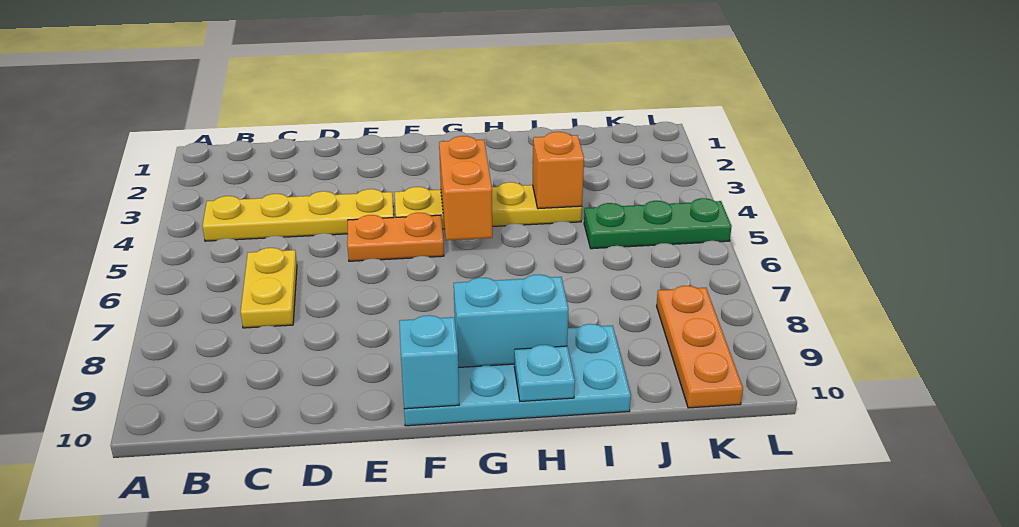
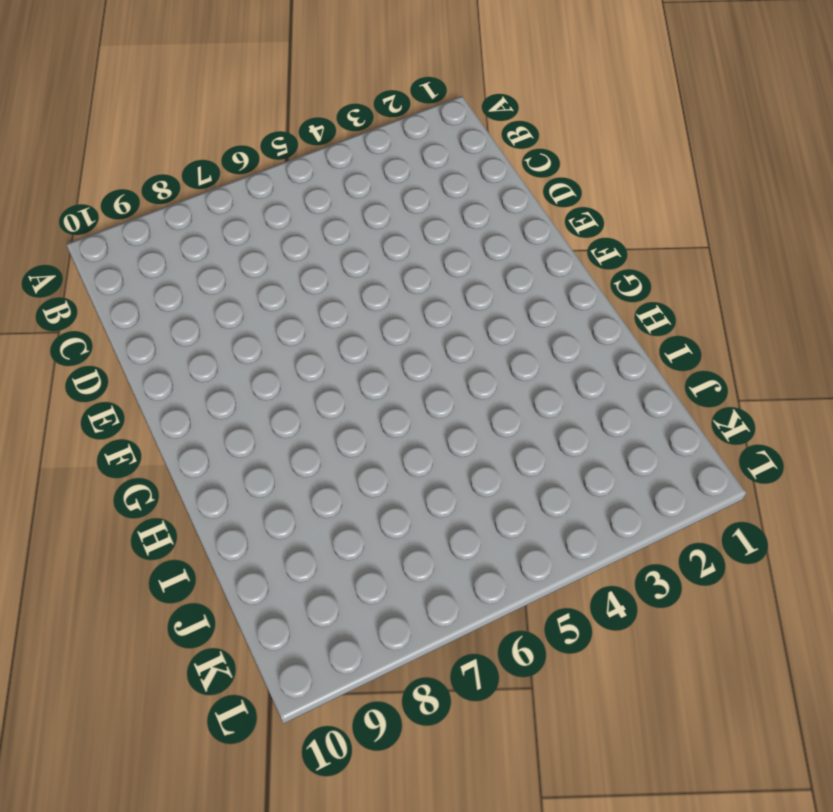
none -> yellow 1x4 plate [202,189,394,241]
none -> yellow 1x2 plate [241,248,297,328]
none -> orange 1x2 plate [347,213,444,261]

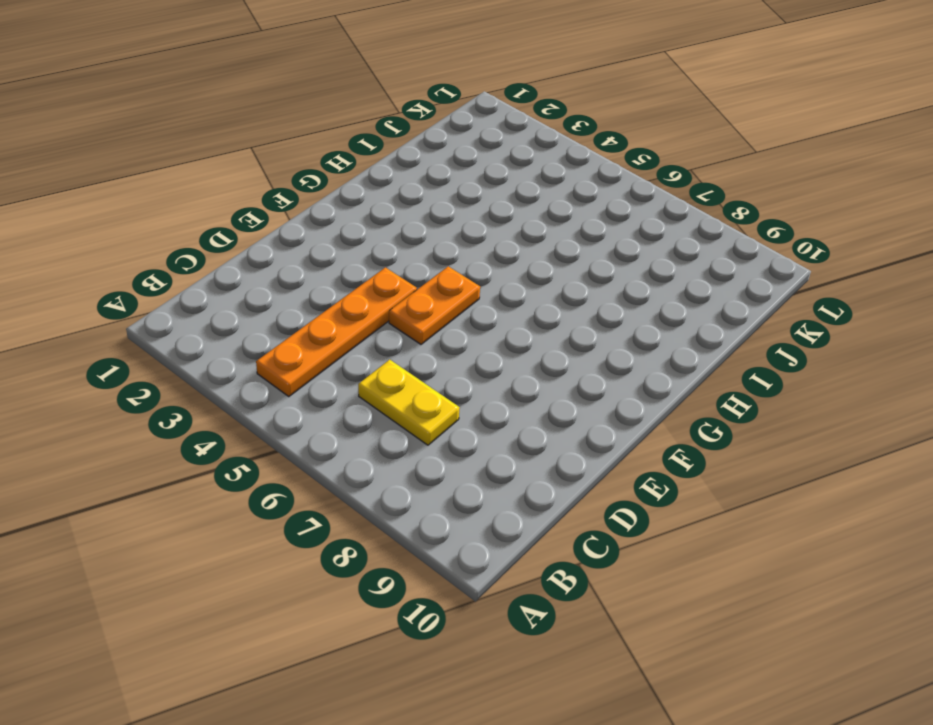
orange 1x4 plate [256,268,417,396] -> yellow 1x4 plate [202,189,394,241]
none -> yellow 1x4 plate [395,182,582,229]
none -> cyan 2x4 plate [404,324,631,426]
none -> green 1x3 plate [584,198,732,249]

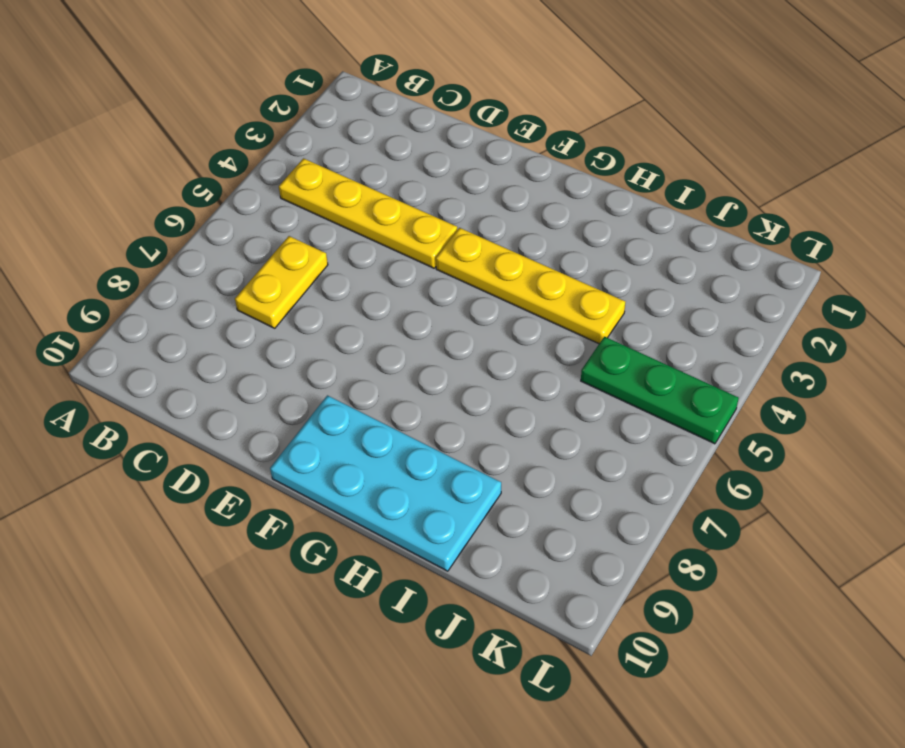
none -> orange 1x2 plate [347,213,444,261]
none -> orange 1x3 plate [657,286,743,408]
none -> cyan 1x1 brick [399,315,459,409]

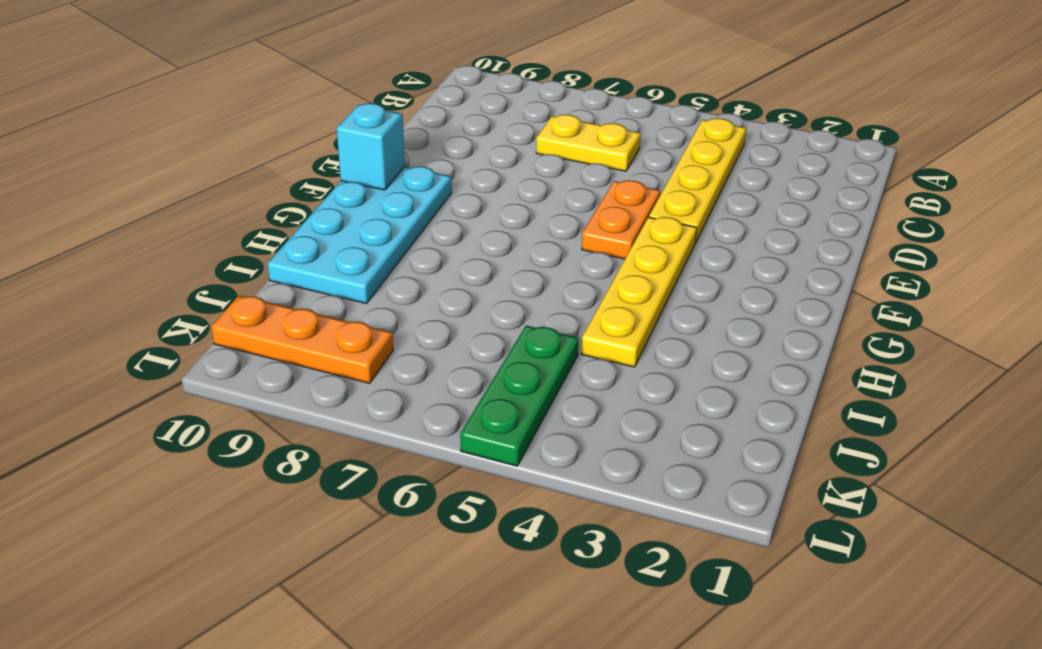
none -> orange 1x2 brick [439,136,492,240]
none -> cyan 1x2 brick [454,275,569,368]
none -> cyan 1x1 plate [514,345,575,401]

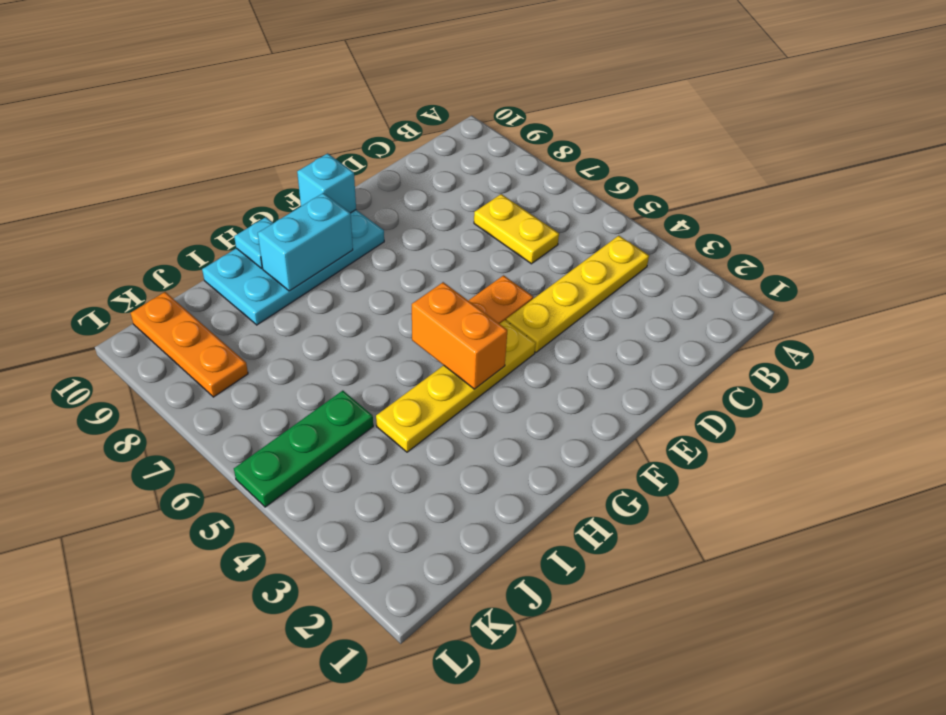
none -> orange 1x1 brick [533,132,584,209]

